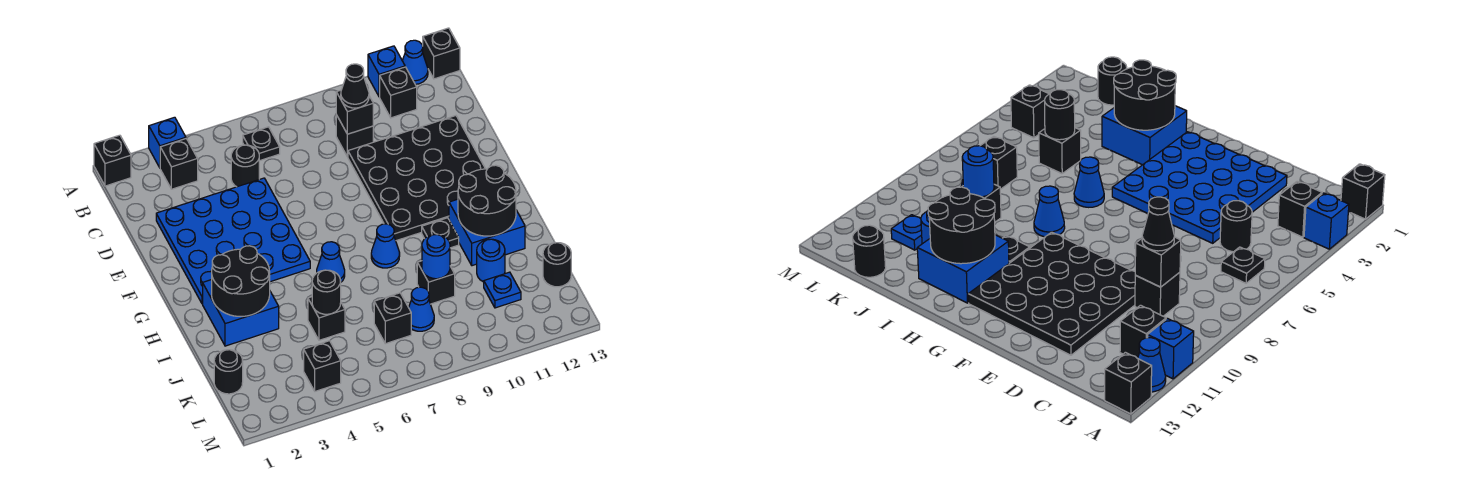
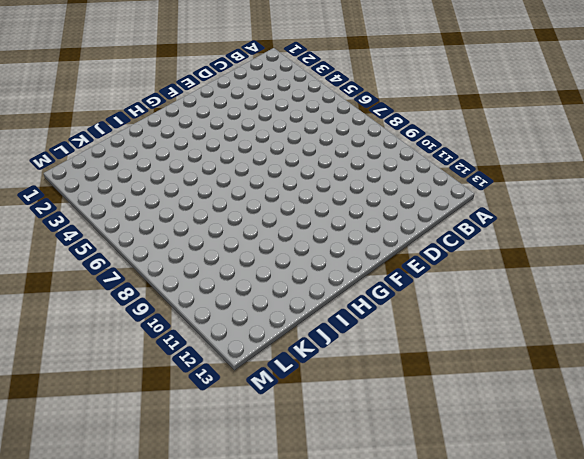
none -> black 1x1 brick [94,135,131,186]
none -> blue 1x1 brick [149,117,186,168]
none -> blue 1x1 brick [368,46,405,97]
none -> blue 1x1 cone [402,40,428,84]

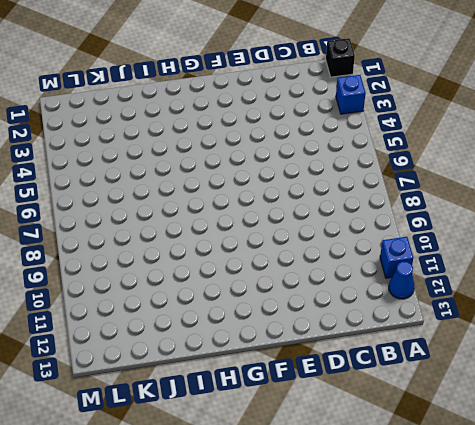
none -> black 1x1 brick [423,28,460,79]
none -> black 1x1 brick [160,138,198,189]
none -> black 1x1 plate [243,127,280,161]
none -> black 1x1 brick [380,67,417,118]

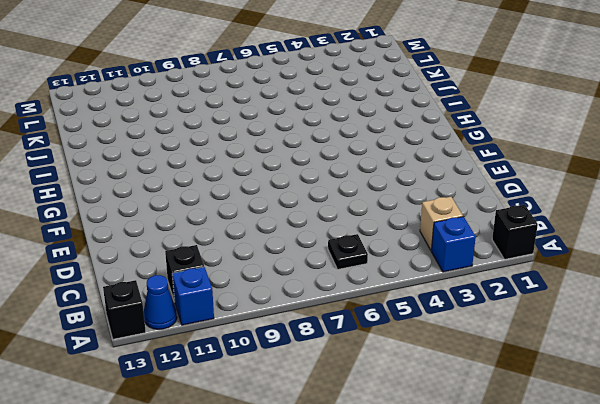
tan 1x1 brick [420,197,463,251] -> black 1x1 brick [160,138,198,189]
none -> black 1x1 round brick [231,145,259,187]
none -> black 1x1 brick [336,115,373,157]
none -> blue 4x4 plate [156,178,310,304]
none -> black 4x4 plate [348,116,485,241]

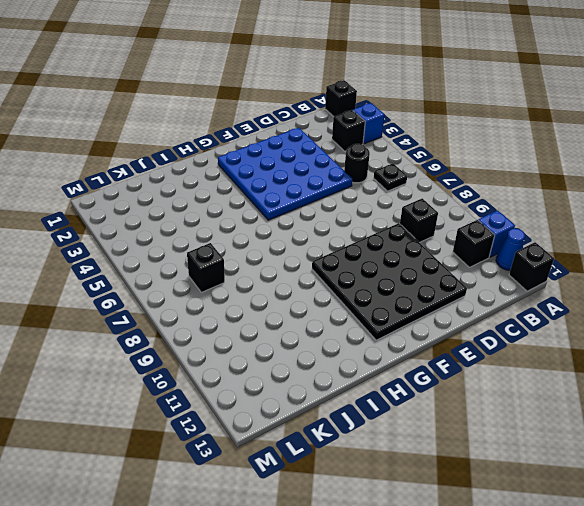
none -> blue 2x2 brick [203,280,279,346]
none -> blue 1x1 cone [317,242,345,282]
none -> blue 1x1 cone [371,224,400,268]
none -> black 1x1 plate [422,218,459,248]

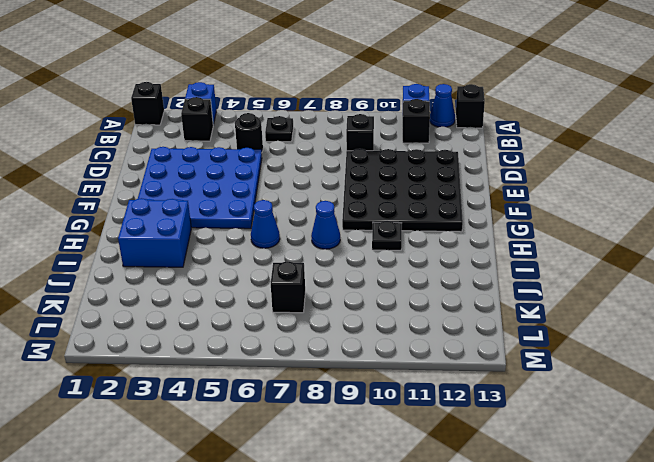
none -> blue 2x2 brick [449,199,525,266]
none -> black 1x1 brick [308,297,345,340]
none -> black 1x1 brick [417,261,455,304]
none -> blue 1x1 round brick [477,239,505,282]

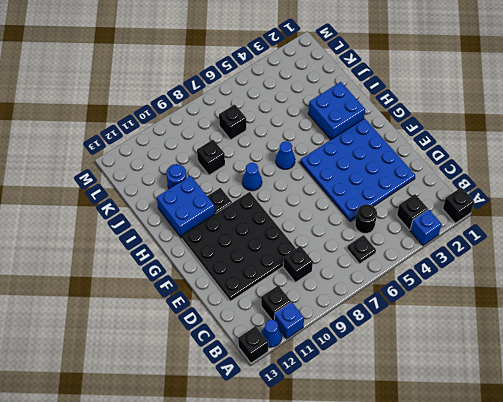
none -> black 1x1 brick [308,297,345,340]
none -> black 1x1 round brick [214,350,243,394]
none -> blue 1x1 cone [409,287,434,331]
none -> blue 1x1 plate [484,272,521,308]

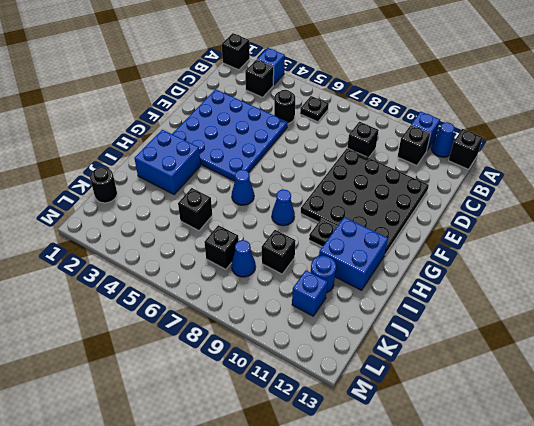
blue 1x1 brick [292,271,328,316] -> blue 1x1 plate [484,272,521,308]
none -> black 1x1 round brick [543,243,571,287]
none -> black 1x1 brick [304,341,341,391]
none -> black 1x1 brick [336,90,373,134]
none -> black 2x2 round brick [212,246,270,316]

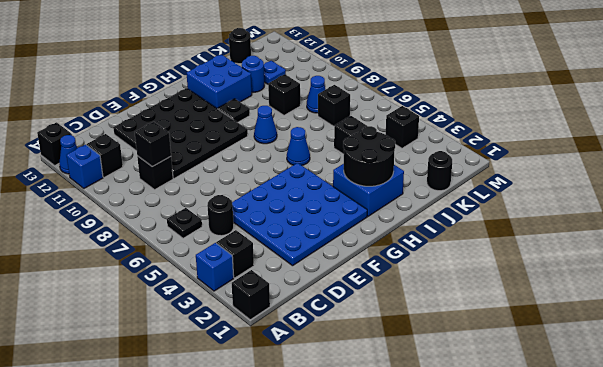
none -> black 2x2 round brick [458,165,516,236]
none -> black 1x1 round brick [312,270,341,314]
none -> blue 1x1 round brick [422,234,450,279]
none -> black 1x1 cone [341,64,369,108]

